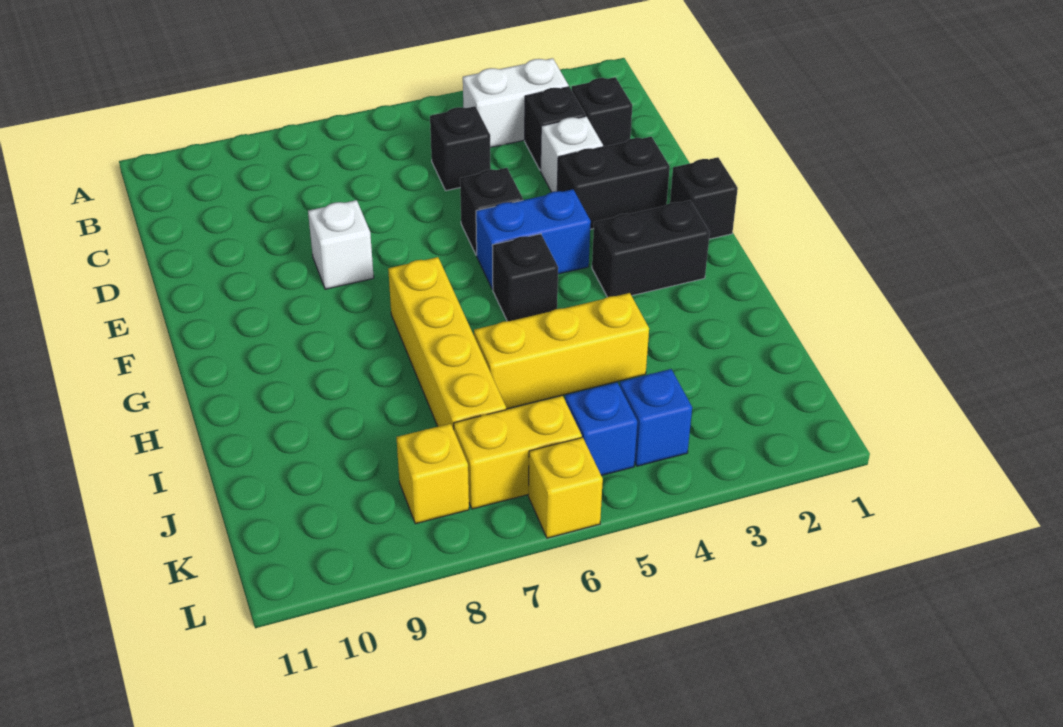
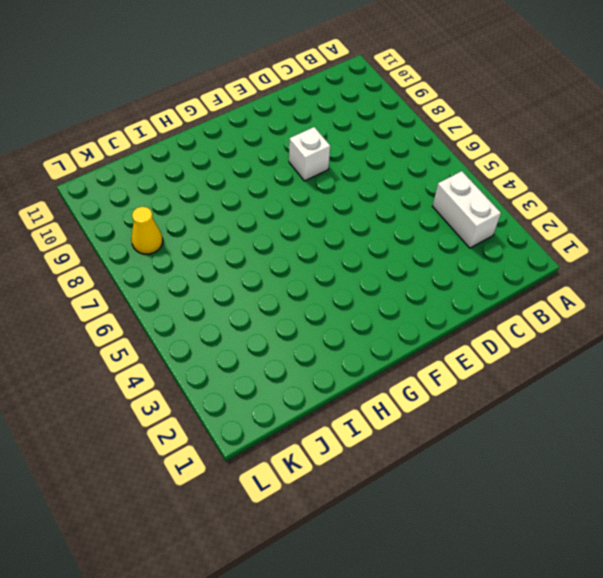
yellow 1x1 cone [131,207,163,254] -> yellow 1x1 brick [397,424,469,524]
none -> black 1x1 brick [572,77,632,147]
none -> black 1x1 brick [525,87,586,170]
none -> black 1x1 brick [430,106,491,191]

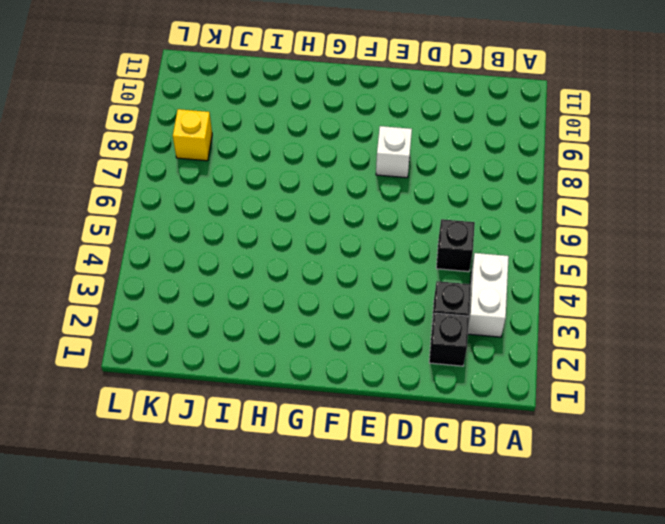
none -> white 1x1 brick [541,116,603,192]
none -> black 1x2 brick [557,137,670,229]
none -> black 1x1 brick [460,168,523,255]

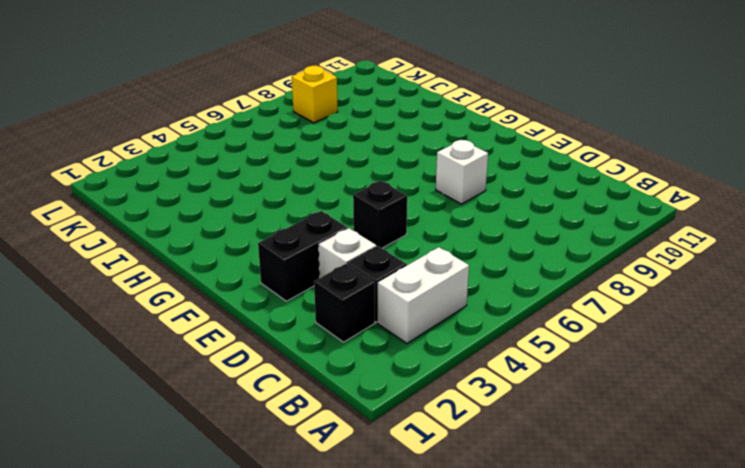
none -> black 1x1 brick [430,106,491,191]
none -> black 1x1 brick [670,157,738,239]
none -> blue 1x2 brick [476,189,591,289]

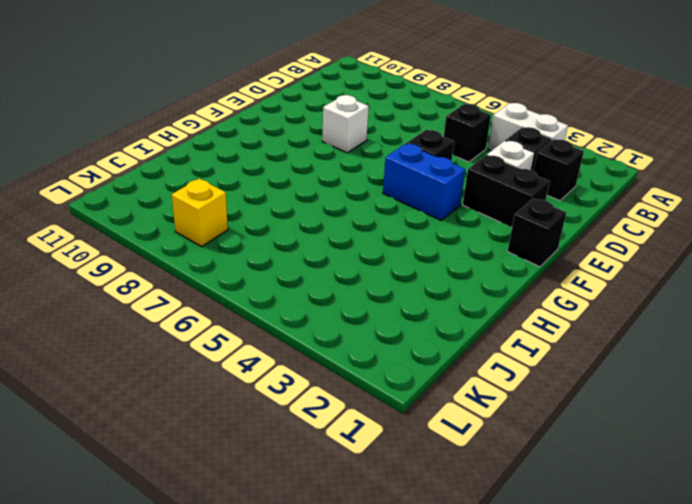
none -> black 1x2 brick [592,200,710,297]
none -> black 1x1 brick [492,234,558,321]
none -> yellow 1x4 brick [388,257,506,429]

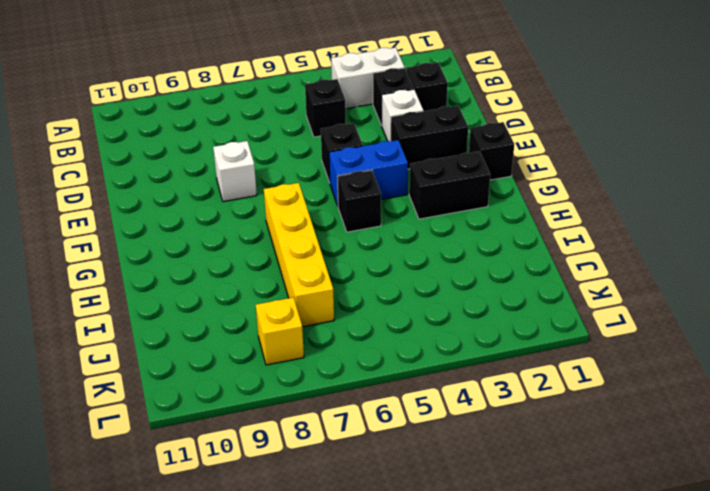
none -> yellow 1x3 brick [474,293,649,409]
none -> blue 1x1 brick [620,369,692,466]
none -> blue 1x1 brick [565,382,637,476]

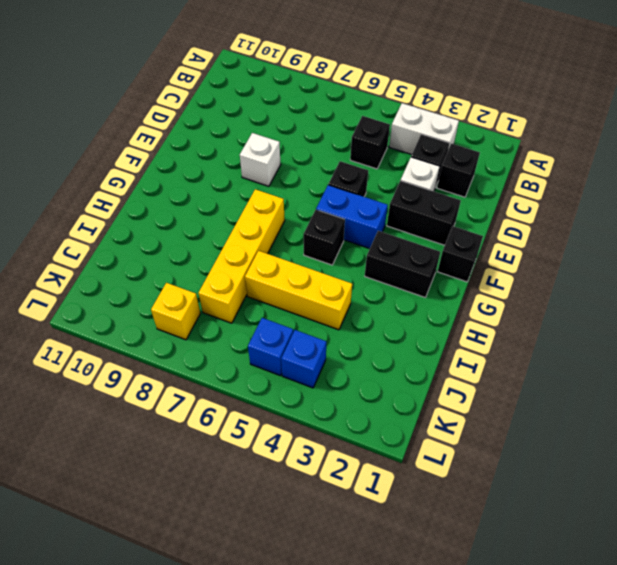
none -> yellow 1x2 brick [454,396,582,509]
none -> yellow 1x1 brick [528,437,603,538]

